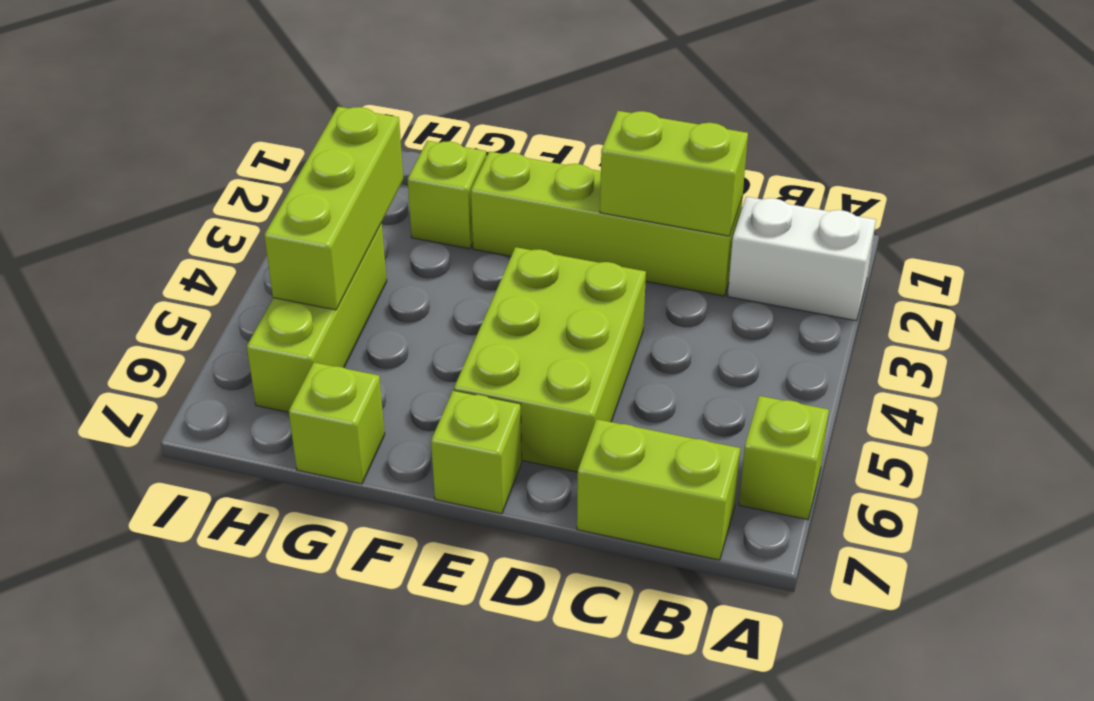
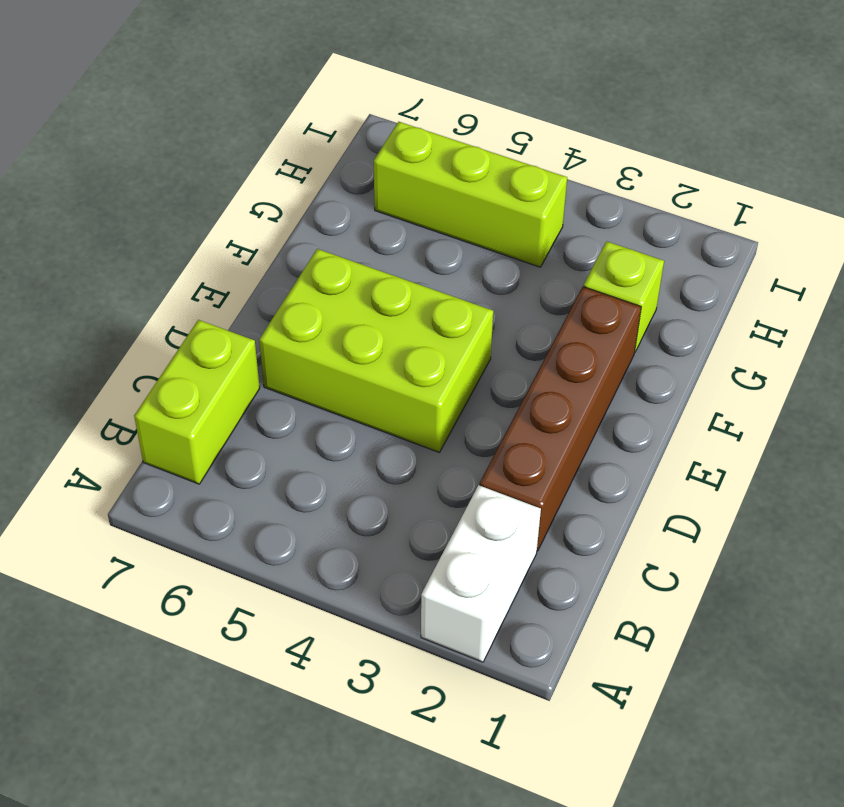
brown 1x4 brick [480,287,641,551] -> lime 1x4 brick [471,152,743,296]
none -> lime 1x1 brick [739,396,829,520]
none -> lime 1x1 brick [431,390,522,514]

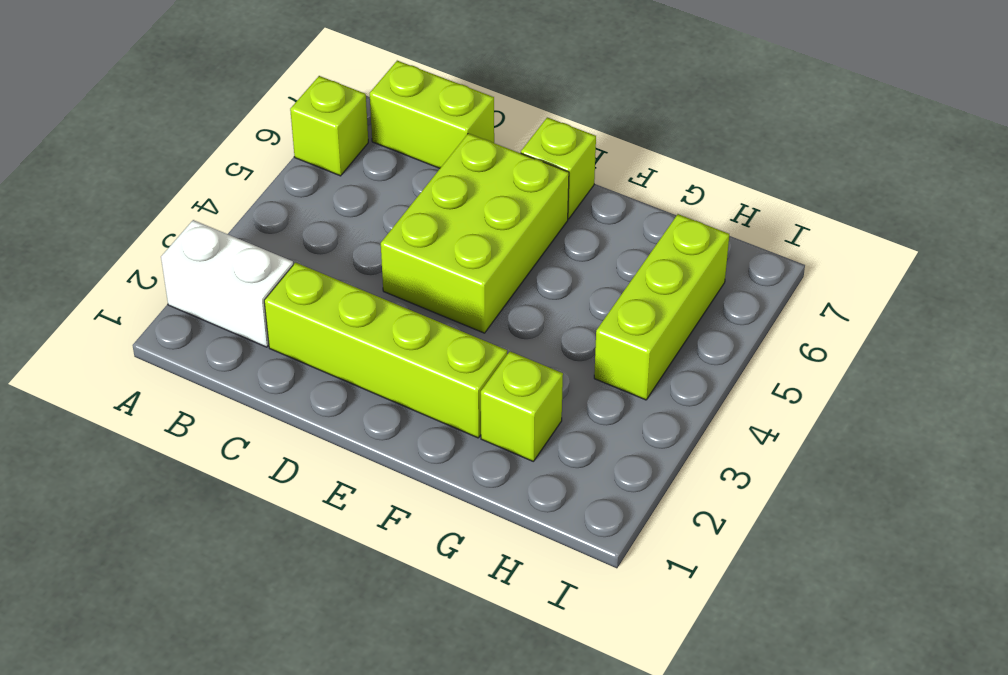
none -> lime 1x1 brick [289,362,385,484]
none -> lime 1x2 brick [600,111,748,236]

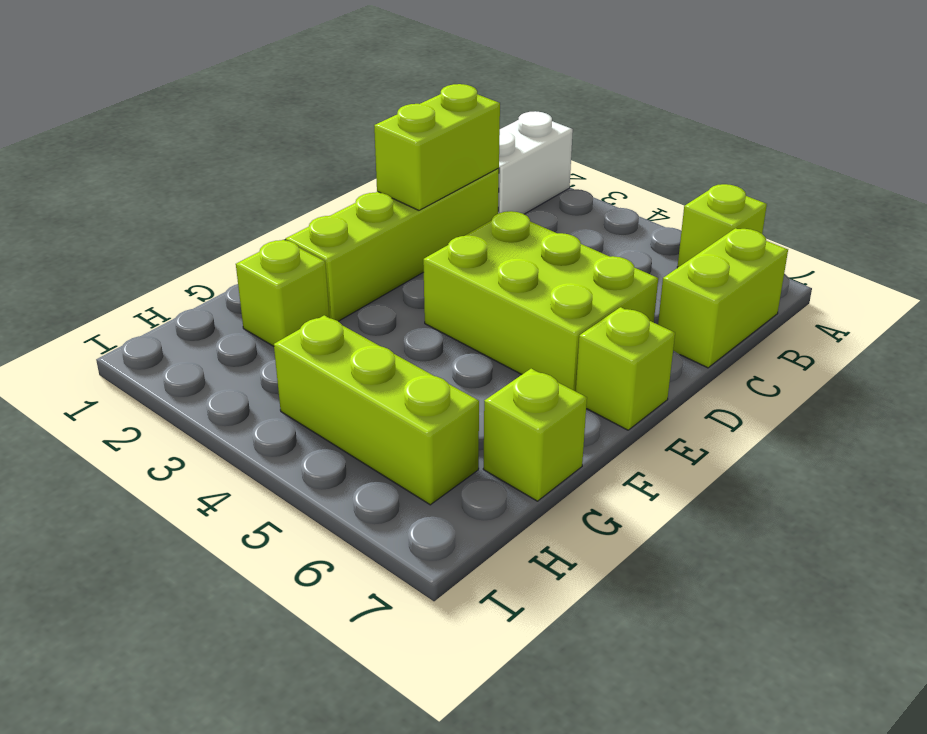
none -> lime 1x3 brick [264,107,403,310]

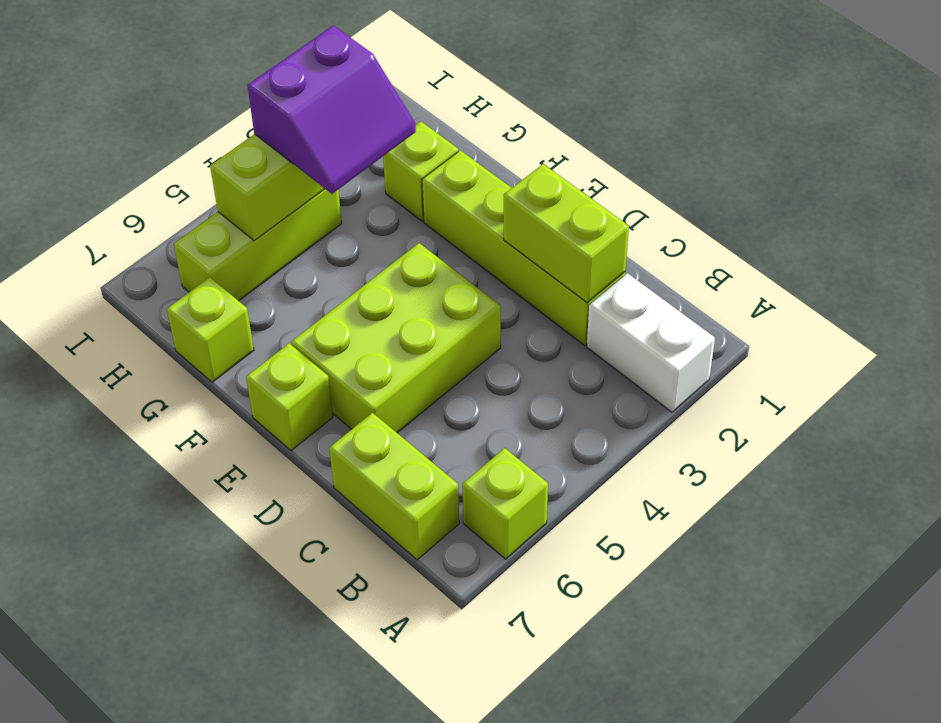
purple 2x2 slope [247,25,416,194] -> none

